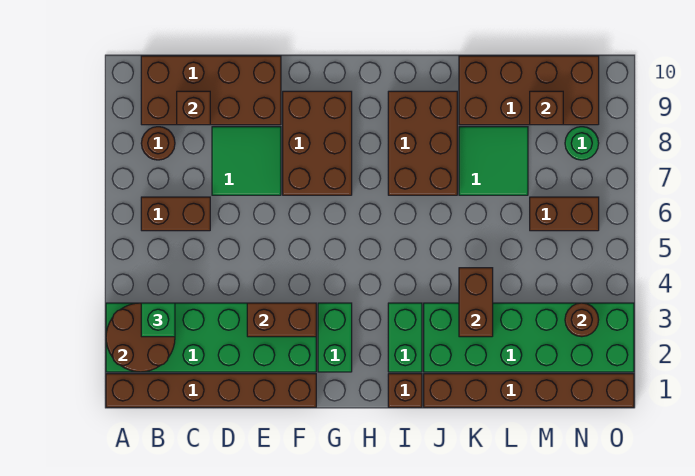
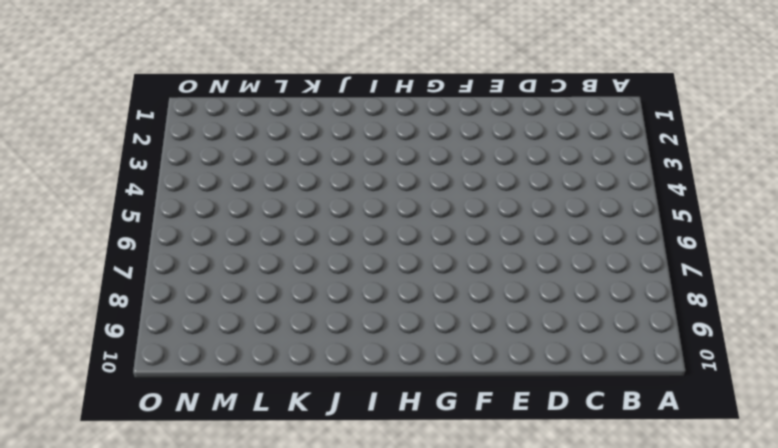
none -> brown 1x6 brick [106,374,316,407]
none -> green 2x6 brick [106,303,316,372]
none -> brown 1x2 brick [141,197,210,231]

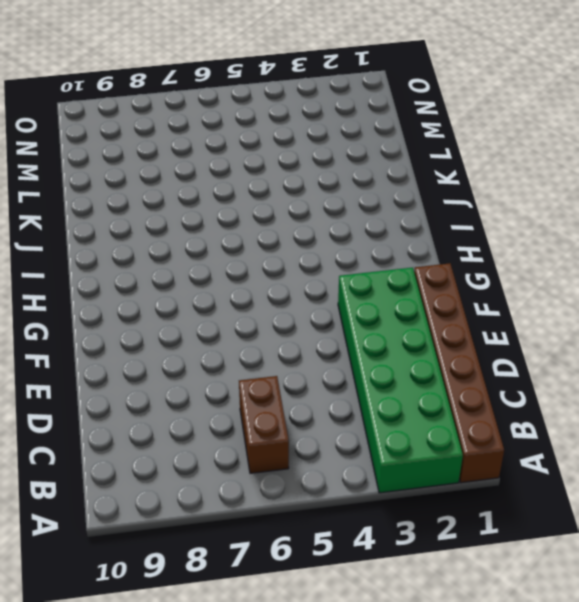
none -> brown 1x1 round brick [141,127,175,160]
none -> brown 2x4 brick [141,56,281,125]
none -> green 2x2 tile [212,127,281,195]

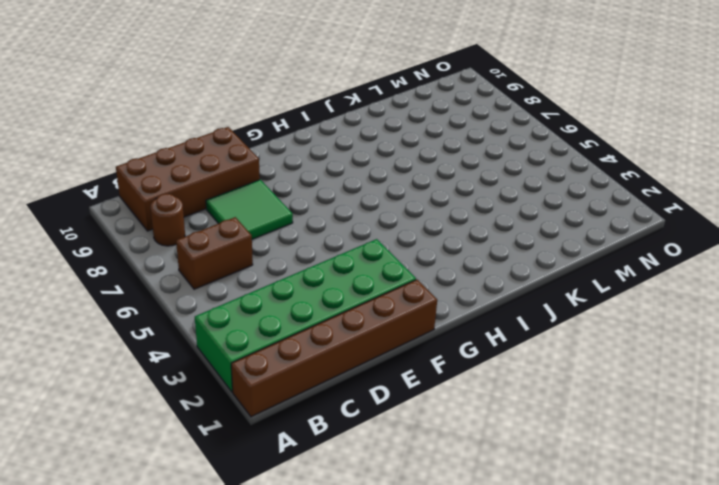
none -> brown 2x3 brick [283,91,352,195]
none -> green 1x2 brick [318,303,352,372]
none -> brown 1x1 brick [388,374,422,407]

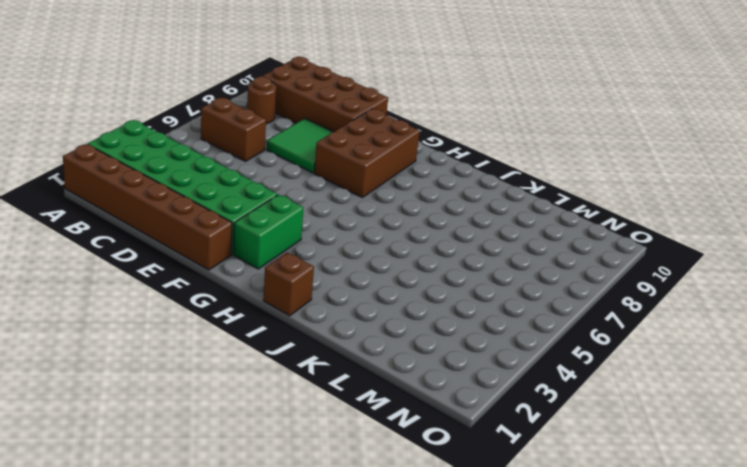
none -> green 1x2 brick [388,303,422,372]
none -> brown 2x3 brick [388,91,457,195]
none -> brown 1x6 brick [424,374,634,407]

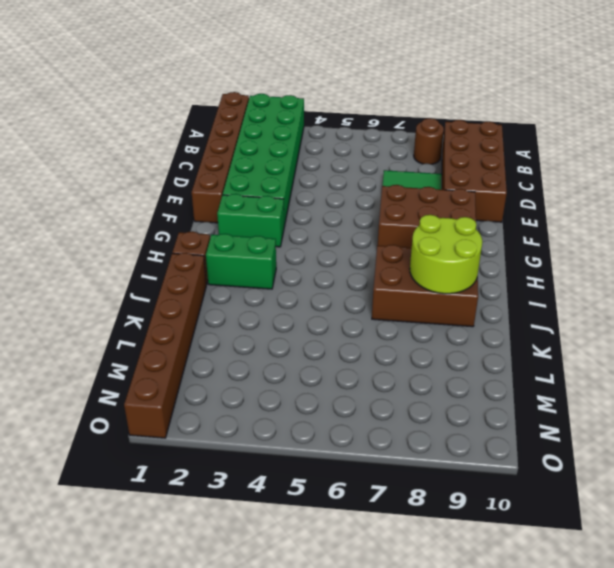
lime 2x2 round brick [410,215,482,294] -> none
none -> brown 1x2 brick [141,197,210,231]
none -> green 2x6 brick [424,303,634,372]
none -> green 2x2 tile [459,127,528,195]

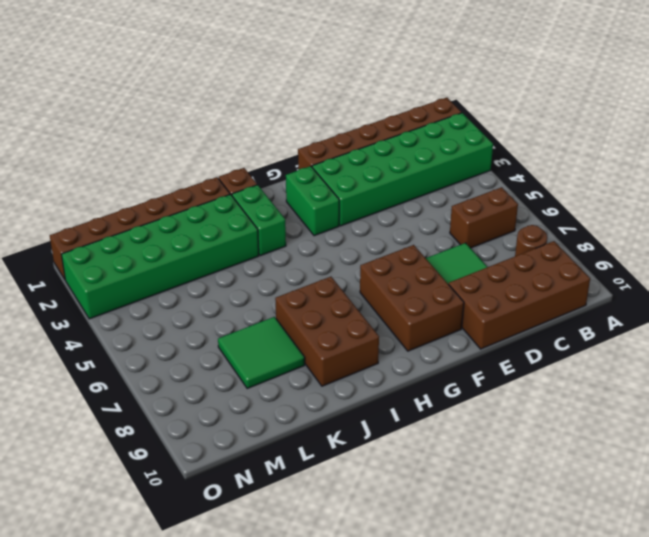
none -> brown 2x4 brick [459,56,599,125]
none -> brown 1x2 brick [530,197,599,231]
none -> green 1x1 round brick [565,127,599,160]

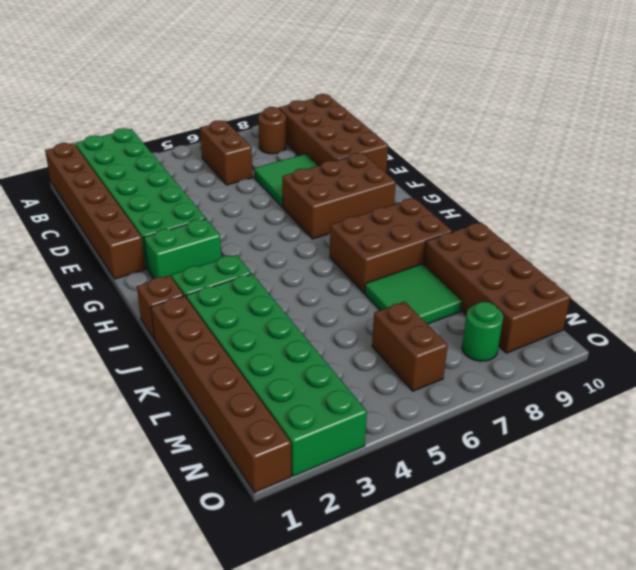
none -> brown 2x2 round brick [106,303,175,372]
none -> brown 1x1 brick [177,91,210,125]
none -> brown 1x2 brick [247,303,316,337]

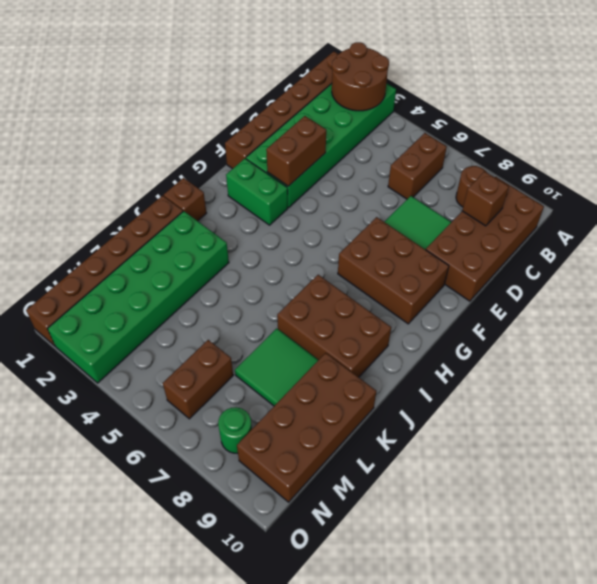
none -> green 1x2 brick [388,303,422,372]
none -> brown 1x2 brick [459,268,493,337]
none -> brown 1x1 brick [530,91,563,125]

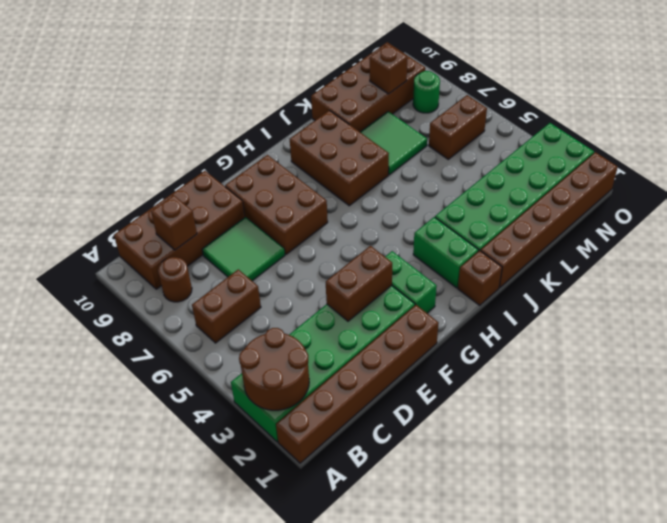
none -> brown 1x2 brick [459,268,493,337]
none -> brown 1x1 round brick [565,303,599,337]
none -> green 1x1 brick [141,303,175,337]

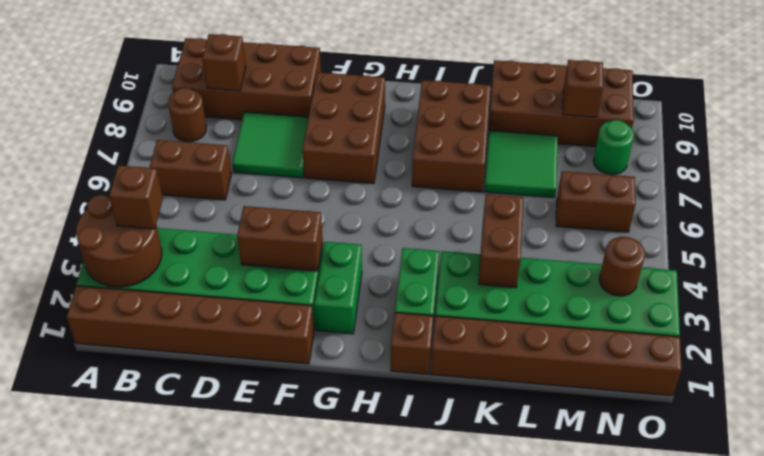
brown 1x1 brick [109,165,163,229] -> green 1x1 brick [141,303,175,337]

